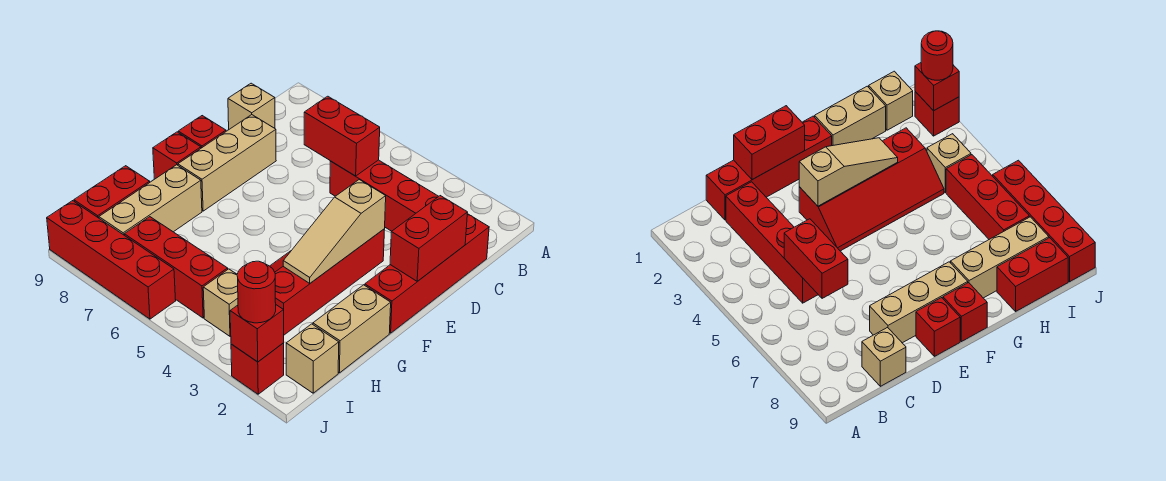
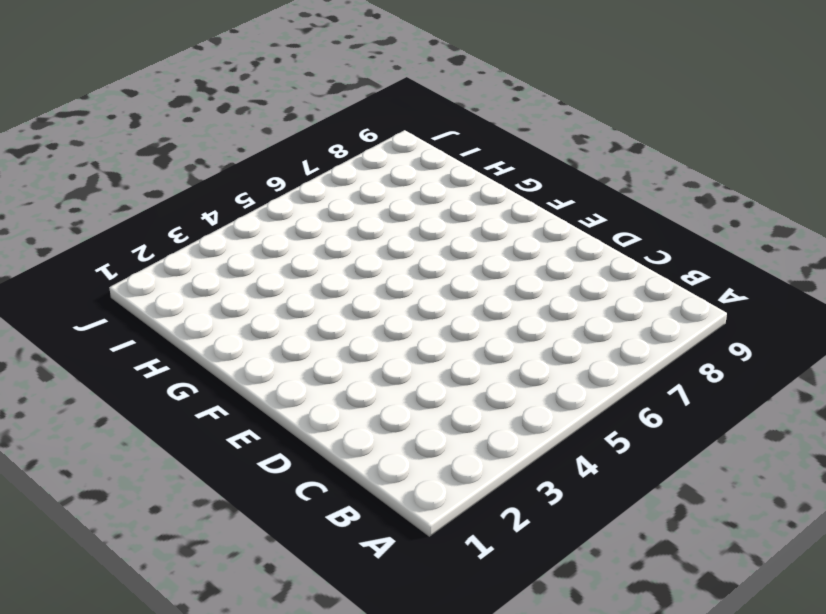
none -> red 1x4 brick [365,214,489,333]
none -> red 1x4 brick [330,160,439,231]
none -> tan 1x1 brick [228,83,275,129]

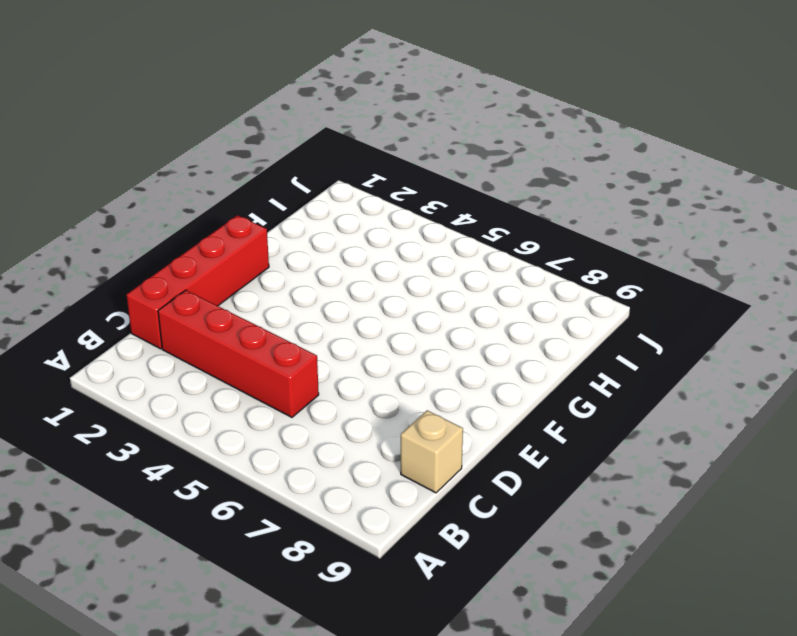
none -> tan 1x3 brick [178,115,276,211]
none -> red 2x4 slope [270,229,385,335]
none -> red 1x1 brick [178,116,226,148]

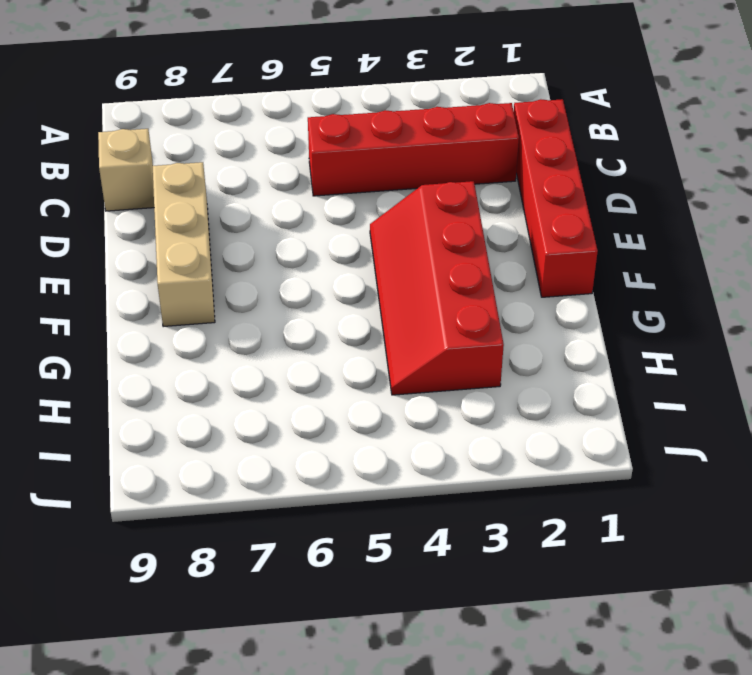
none -> red 1x1 brick [178,116,226,148]
none -> red 1x1 brick [153,132,201,179]
none -> tan 1x2 brick [313,285,391,373]

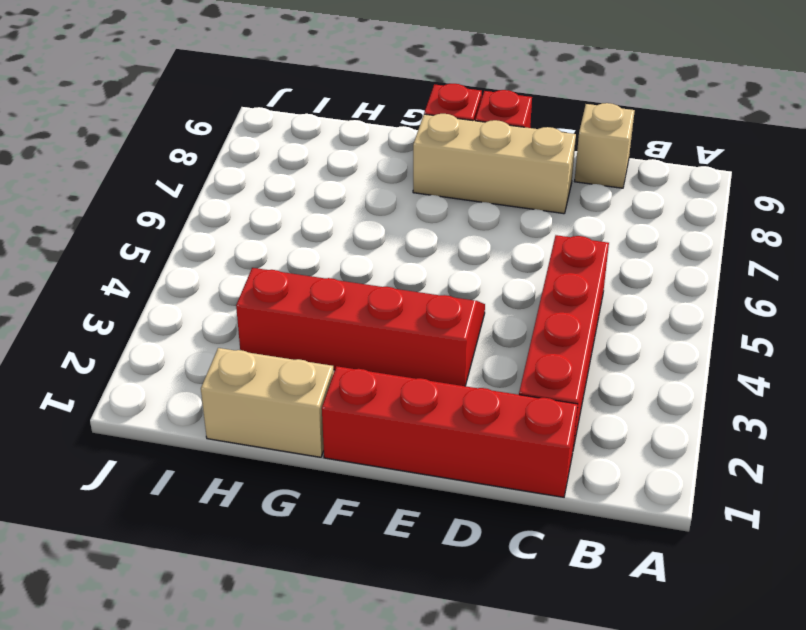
none -> tan 1x3 brick [99,165,202,235]
none -> red 1x2 brick [74,166,150,218]
none -> tan 1x1 brick [286,324,339,393]

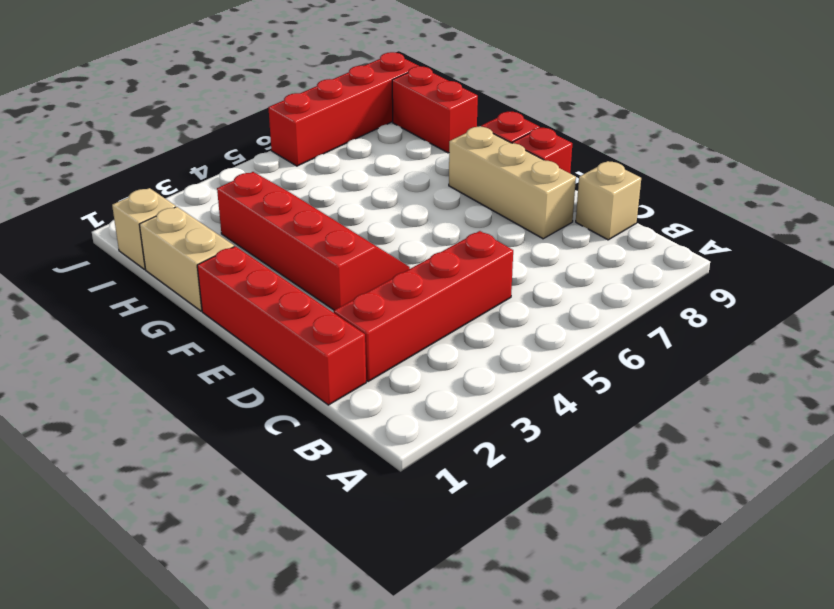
none -> tan 1x3 brick [99,165,202,235]
none -> tan 1x1 brick [203,269,238,336]
none -> red 1x3 brick [124,217,228,318]

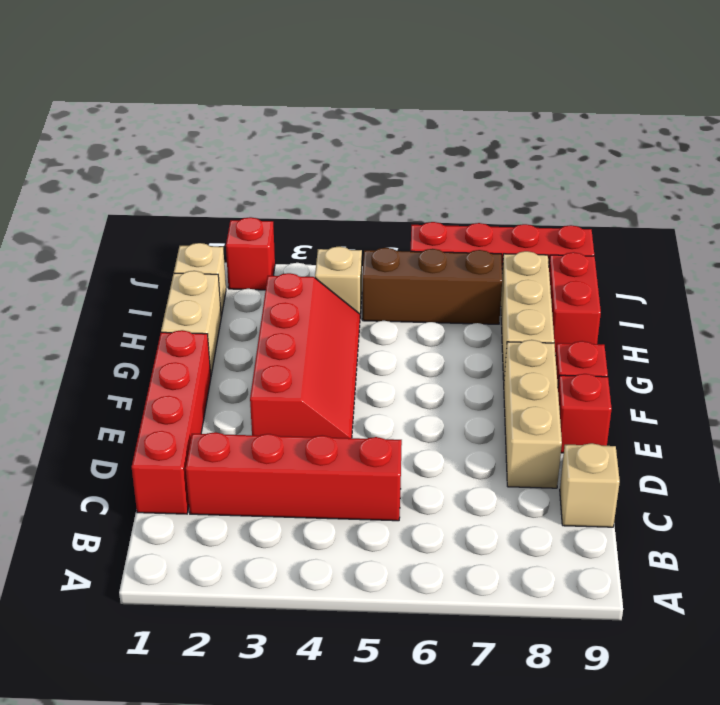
brown 1x3 brick [362,248,502,324] -> red 1x3 brick [124,217,228,318]
none -> red 1x2 brick [304,96,380,176]
none -> red 1x2 brick [390,196,468,281]
none -> tan 1x3 slope [283,180,386,283]

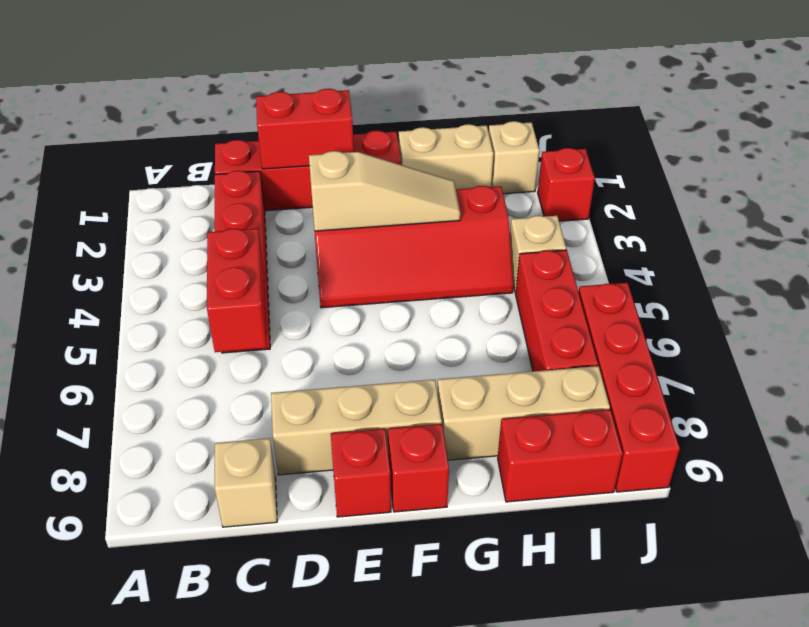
none -> red 1x1 brick [230,305,284,362]
none -> red 1x1 round brick [237,261,276,323]

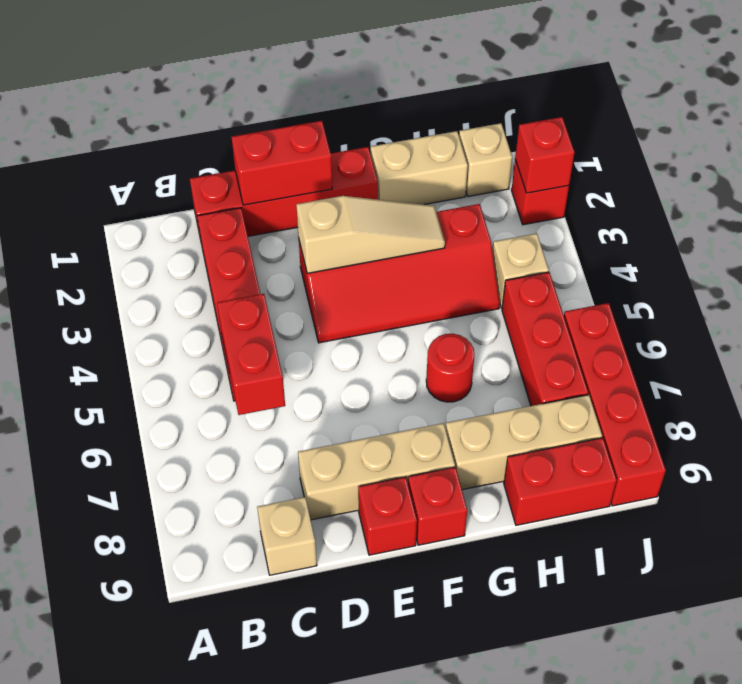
red 1x1 round brick [426,334,474,402] -> red 1x1 round brick moved to [237,261,276,323]

